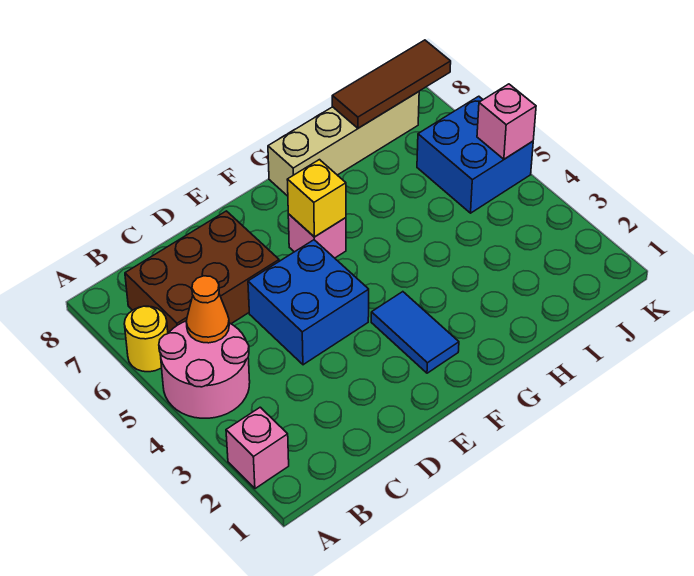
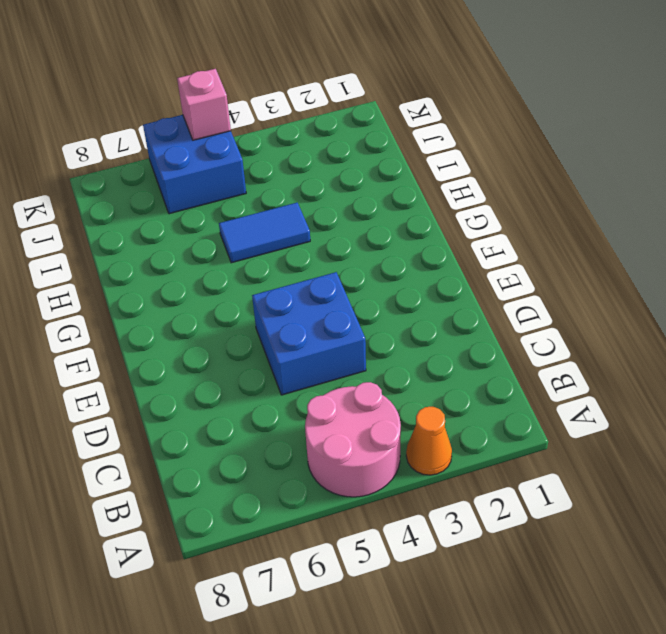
orange 1x1 cone [406,407,452,475] -> orange 1x1 cone moved to [186,276,229,343]
blue 1x2 tile [219,203,310,263] -> blue 1x2 tile moved to [371,292,459,373]
none -> pink 1x1 brick [226,407,289,489]
none -> yellow 1x1 round brick [124,306,168,372]
none -> brown 2x3 brick [125,211,279,333]

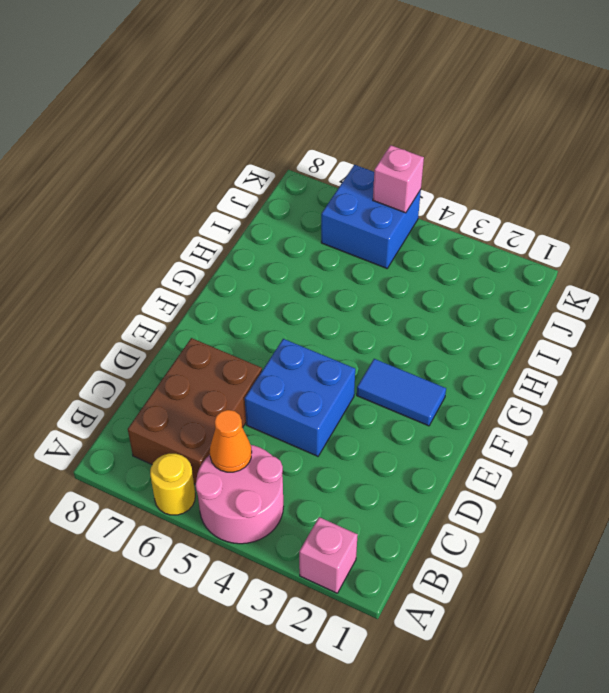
none -> pink 1x1 brick [288,214,346,258]
none -> tan 1x4 brick [268,92,419,196]
none -> yellow 1x1 brick [287,160,346,237]

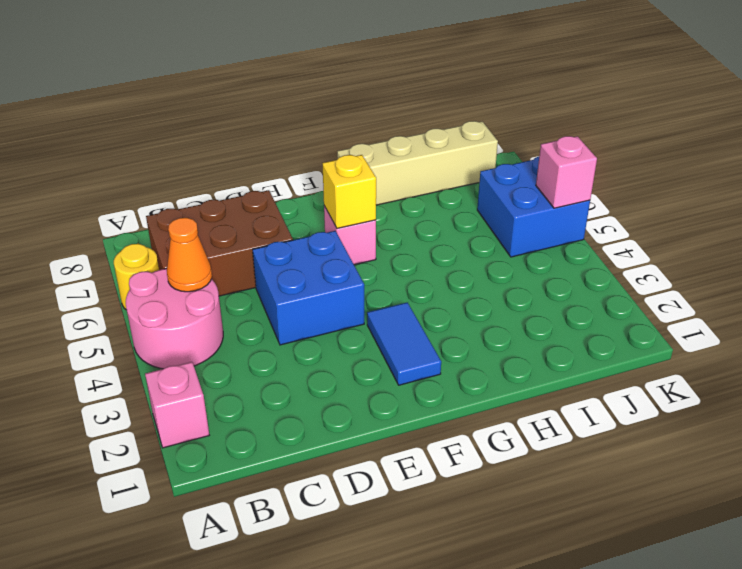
none -> brown 1x3 tile [332,40,451,128]

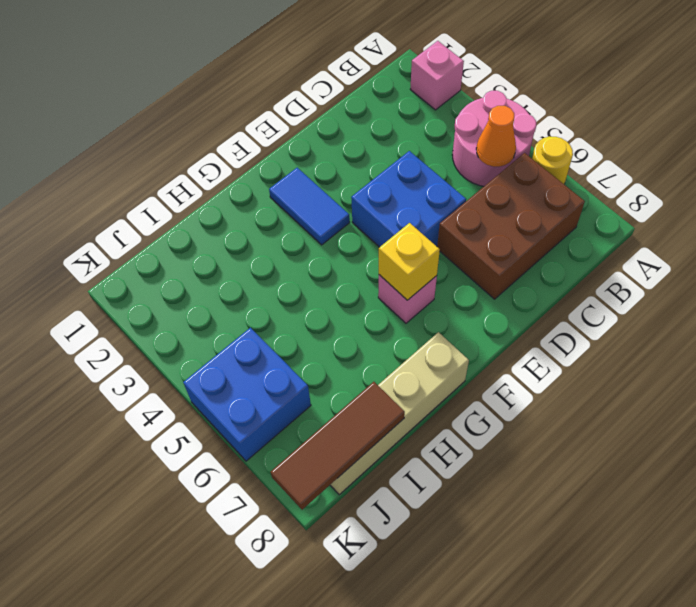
none -> pink 1x1 brick [477,84,536,159]

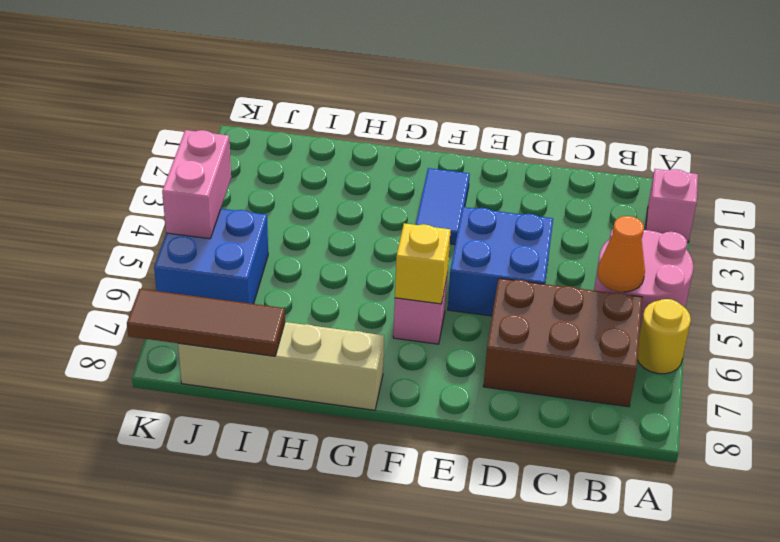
pink 1x2 brick [162,130,231,239] -> pink 1x1 brick [477,84,536,159]

